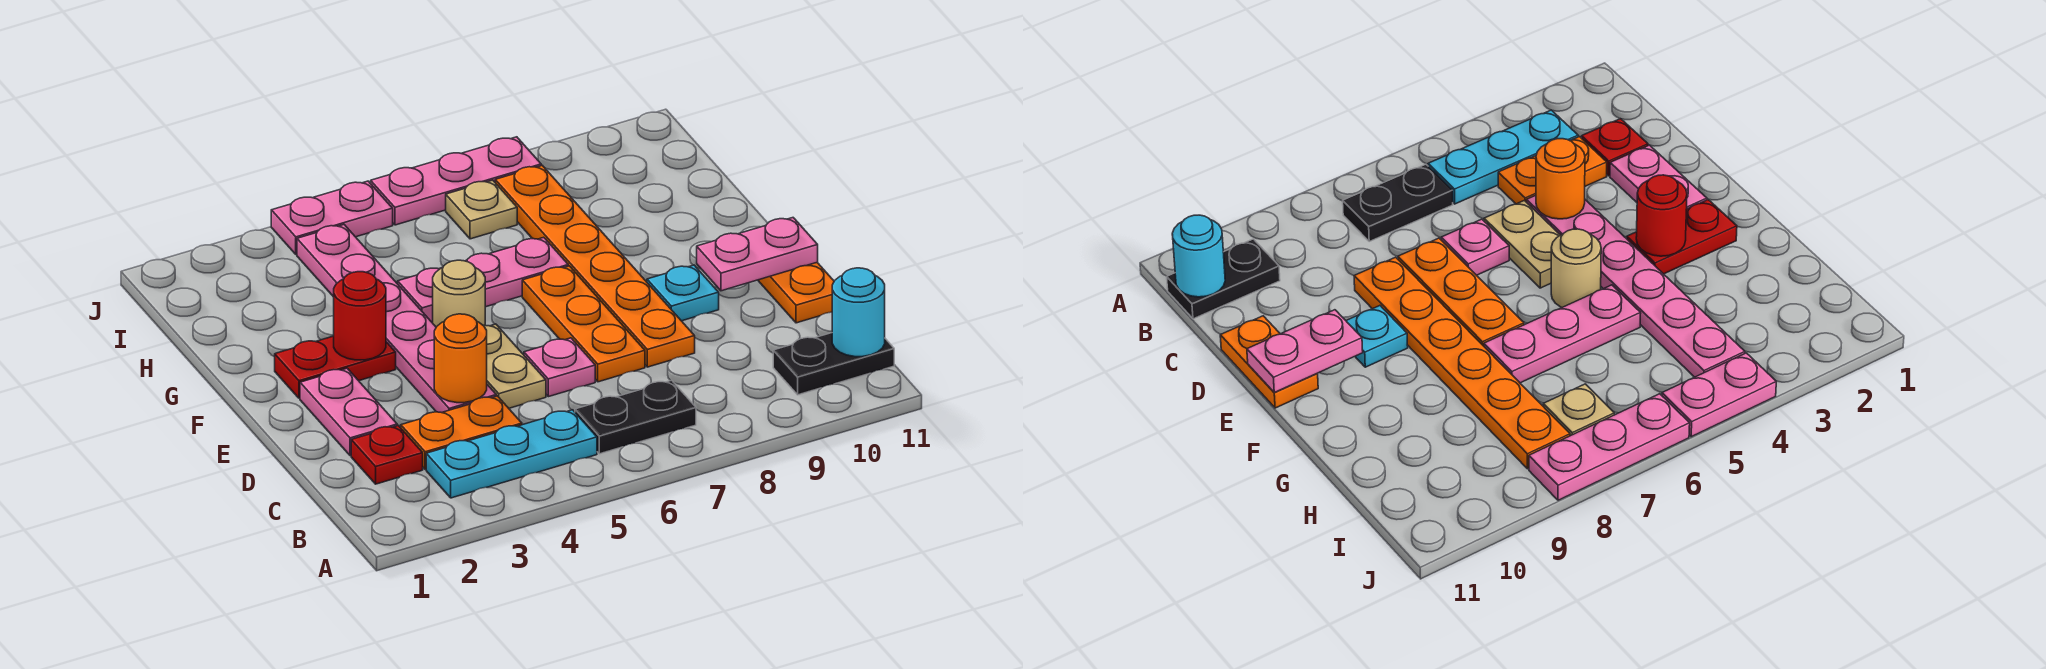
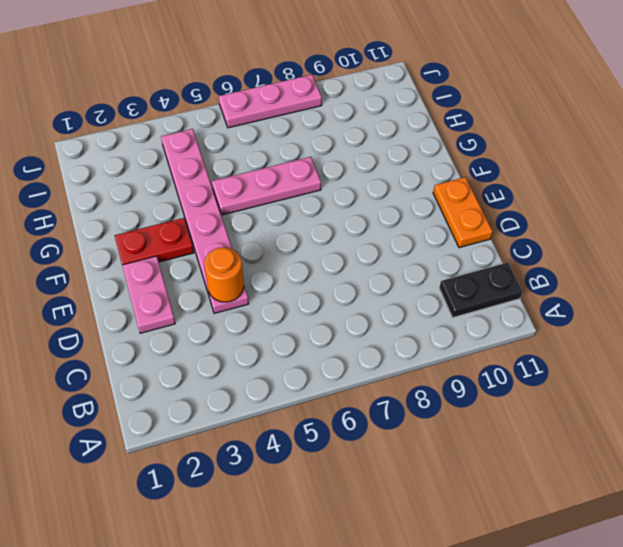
none -> cyan 1x3 plate [426,410,597,498]
none -> black 1x2 plate [575,380,696,454]
none -> red 1x1 plate [351,426,423,484]

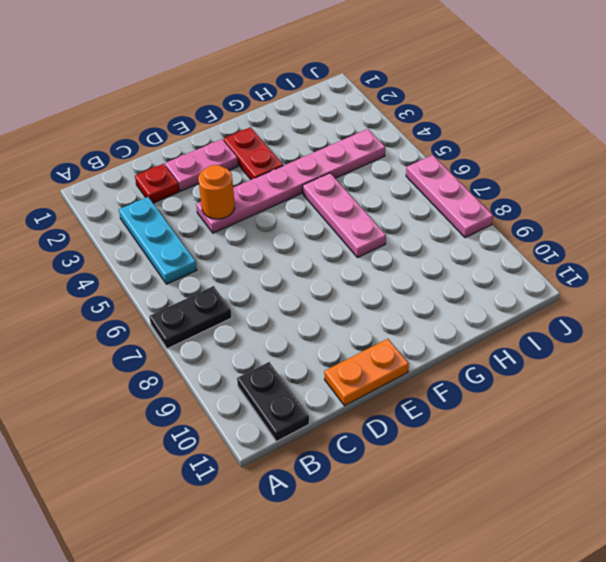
black 1x2 plate [149,286,232,349] -> black 1x2 plate turned to [575,380,696,454]
none -> orange 1x2 plate [401,396,522,469]
none -> tan 1x2 plate [483,324,546,408]
none -> pink 1x1 plate [524,338,595,397]

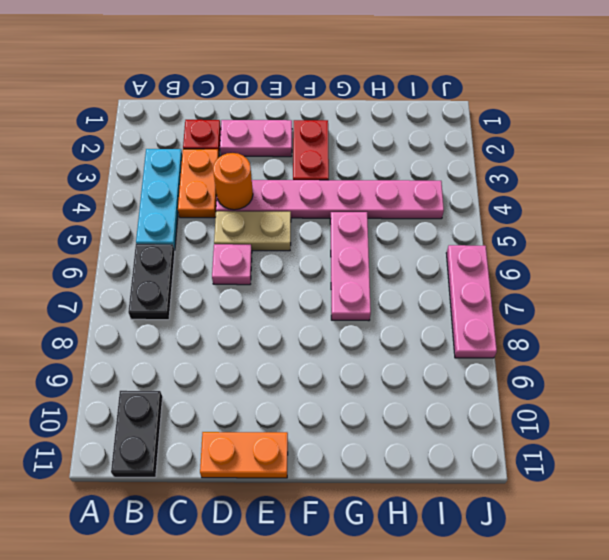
none -> orange 1x3 plate [522,266,645,382]
none -> orange 1x6 plate [495,166,695,367]
none -> cyan 1x1 plate [647,265,719,321]

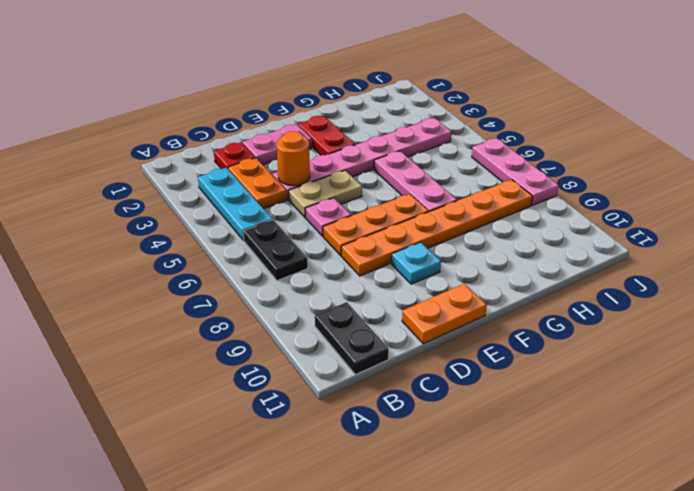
none -> tan 1x1 round brick [433,260,485,327]
none -> tan 1x1 plate [446,180,517,239]
none -> pink 1x2 plate [271,181,393,255]

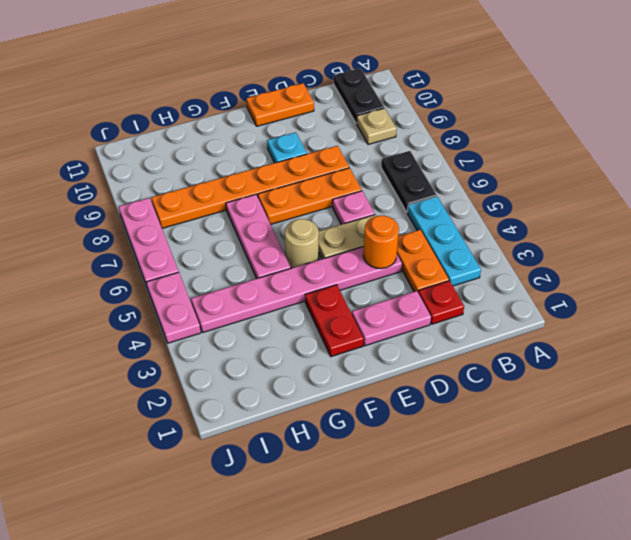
tan 1x1 plate [357,108,397,144] -> tan 1x1 plate moved to [446,180,517,239]
none -> cyan 1x1 round brick [832,268,885,357]
none -> pink 1x2 plate [697,218,818,291]
none -> red 1x1 round brick [334,272,386,360]

